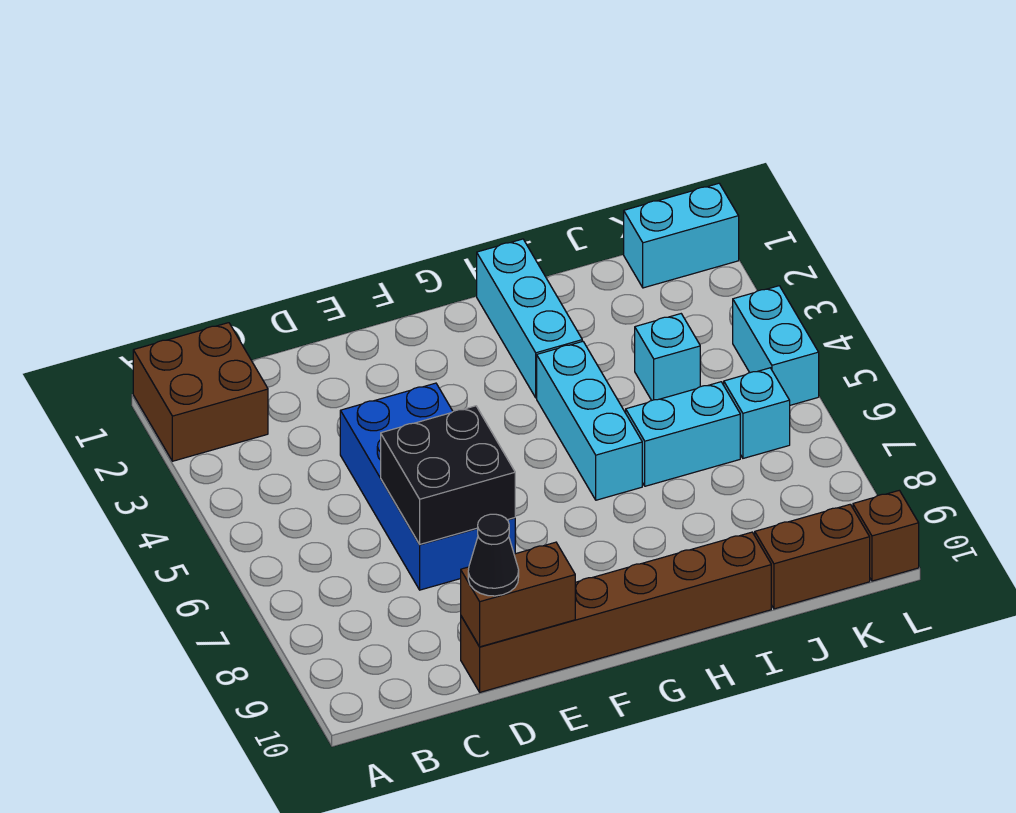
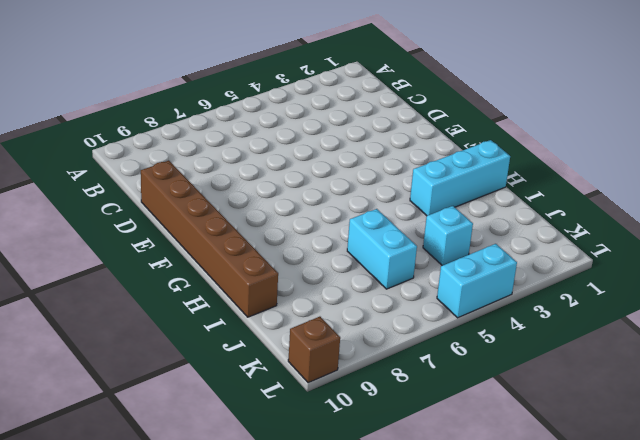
none -> brown 2x2 brick [133,323,268,461]
none -> blue 2x4 brick [340,383,515,590]
none -> cyan 1x3 brick [537,341,642,500]

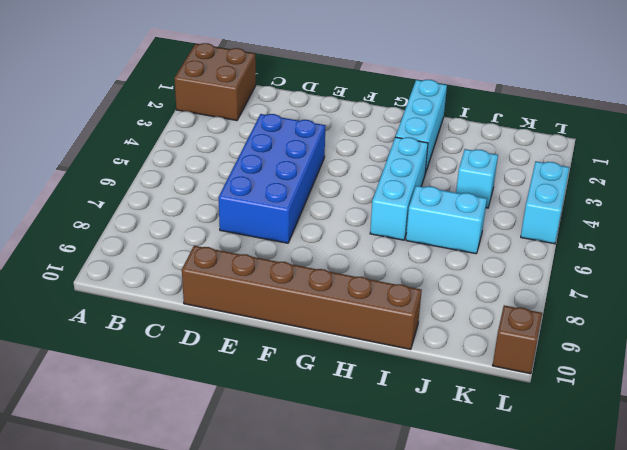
none -> brown 1x2 brick [755,504,870,609]
none -> cyan 1x2 brick [624,183,739,288]
none -> cyan 1x1 brick [724,368,790,458]

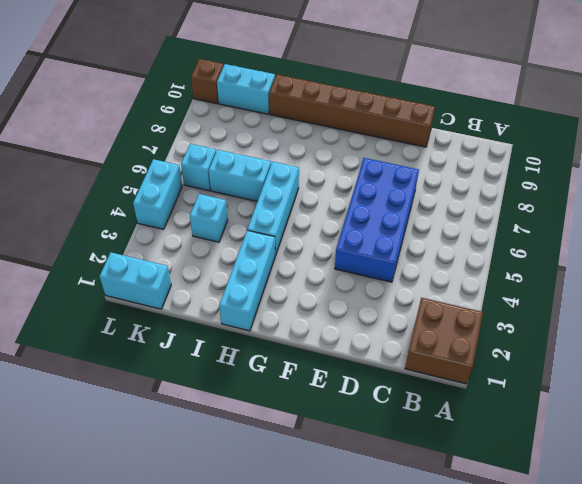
cyan 1x2 brick [217,64,275,114] -> brown 1x2 brick [755,504,870,609]
none -> black 2x2 brick [381,406,515,544]
none -> brown 1x2 brick [461,542,575,647]
none -> black 1x1 cone [468,514,519,596]

